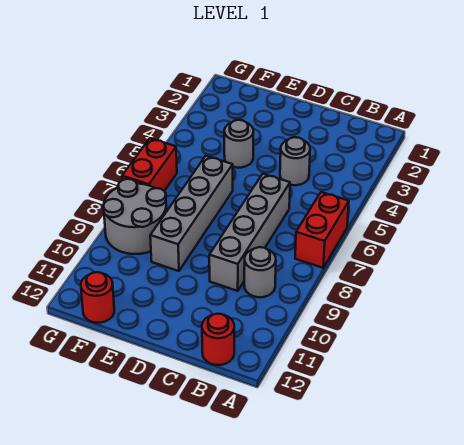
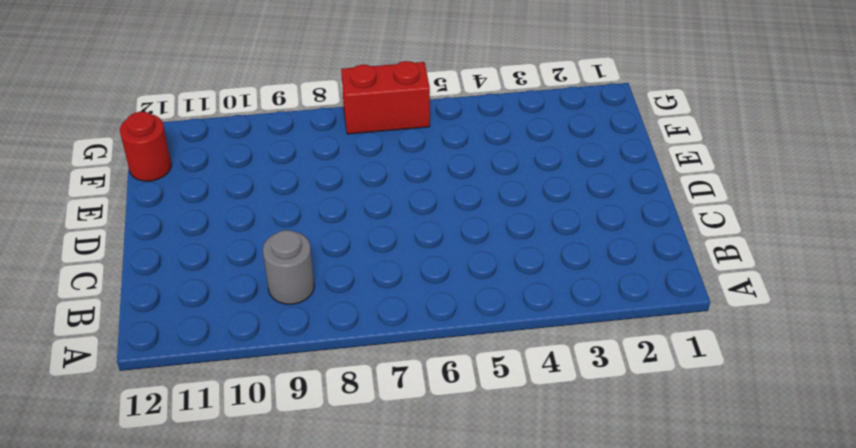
none -> red 1x2 brick [295,192,349,268]
none -> red 1x1 round brick [202,314,234,365]

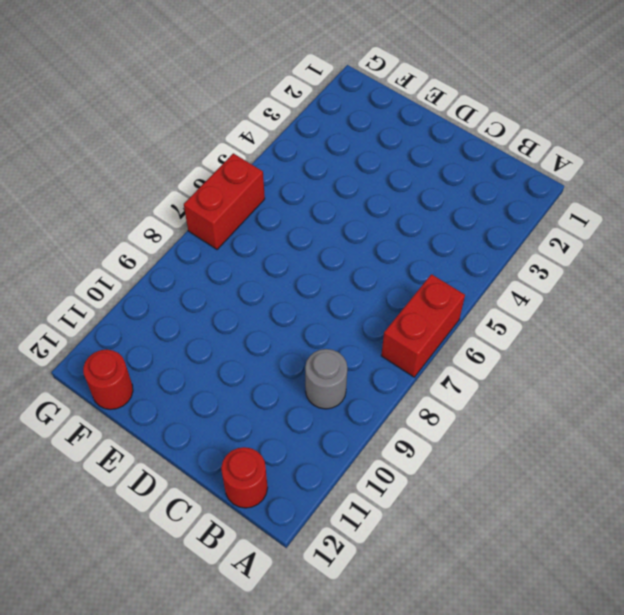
none -> grey 1x1 round brick [280,137,310,185]
none -> grey 1x4 brick [209,174,290,291]

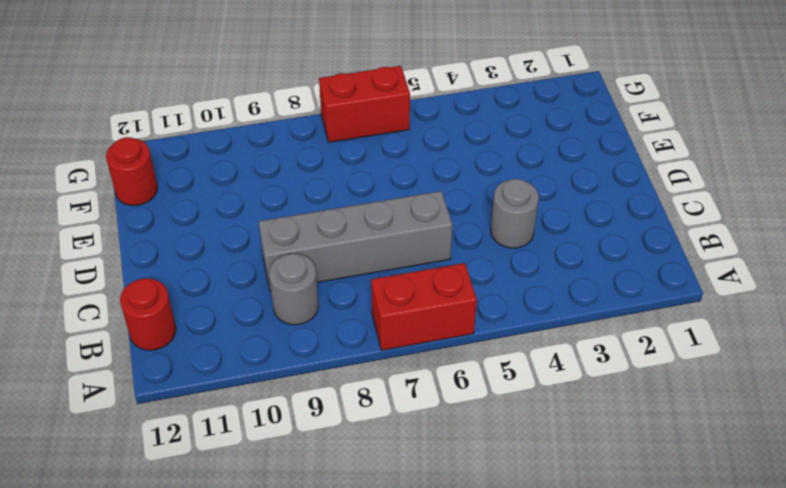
none -> grey 1x1 round brick [224,120,253,168]
none -> grey 1x4 brick [150,156,233,271]

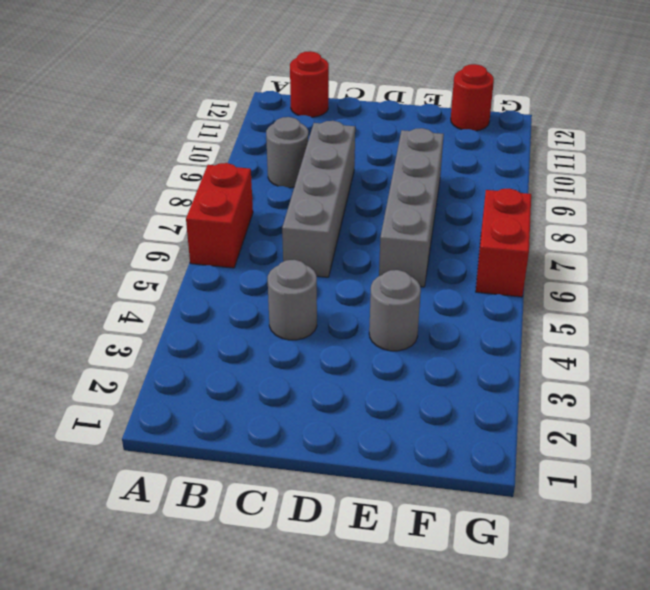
none -> grey 2x2 round brick [103,179,167,254]

